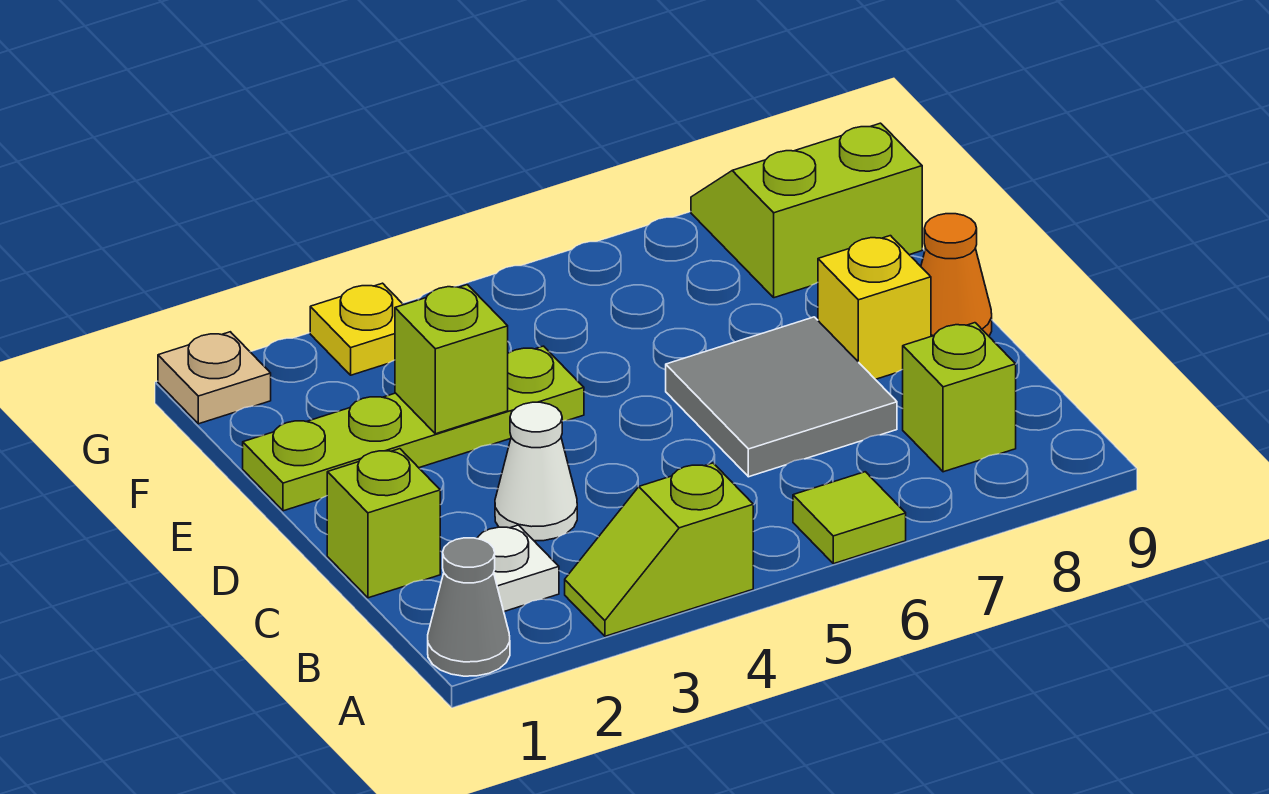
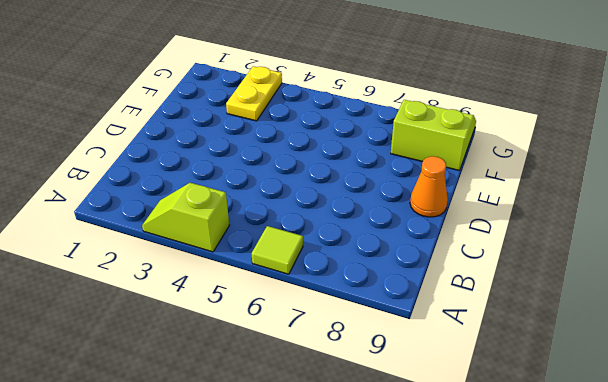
yellow 1x2 plate [226,66,282,121] -> yellow 1x1 plate [310,283,403,375]
none -> grey 1x1 cone [428,538,510,676]
none -> white 1x1 plate [476,525,559,611]
none -> lime 1x1 brick [903,323,1016,472]

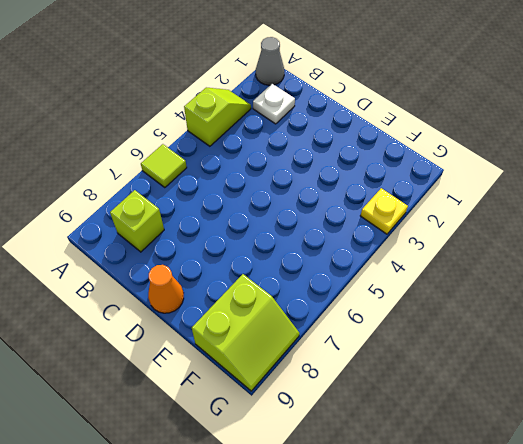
none -> lime 1x1 brick [327,449,440,598]
none -> white 1x1 cone [495,402,577,541]
none -> grey 2x2 tile [666,317,897,477]

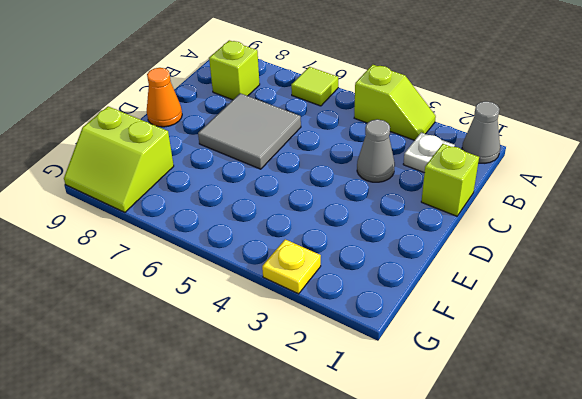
grey 1x1 cone [357,119,395,182] -> white 1x1 cone [495,402,577,541]
none -> yellow 1x1 brick [818,236,931,379]
none -> lime 1x4 plate [243,346,584,511]
none -> tan 1x1 plate [158,332,271,424]

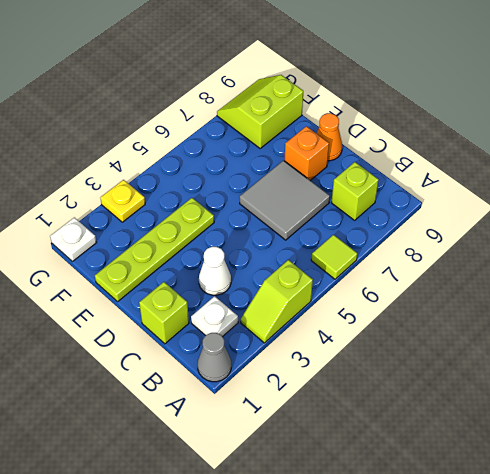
orange 1x1 brick [284,126,329,181] -> yellow 1x1 brick [818,236,931,379]
white 1x1 plate [50,217,97,261] -> tan 1x1 plate [158,332,271,424]
none -> lime 1x1 brick [395,285,508,434]

